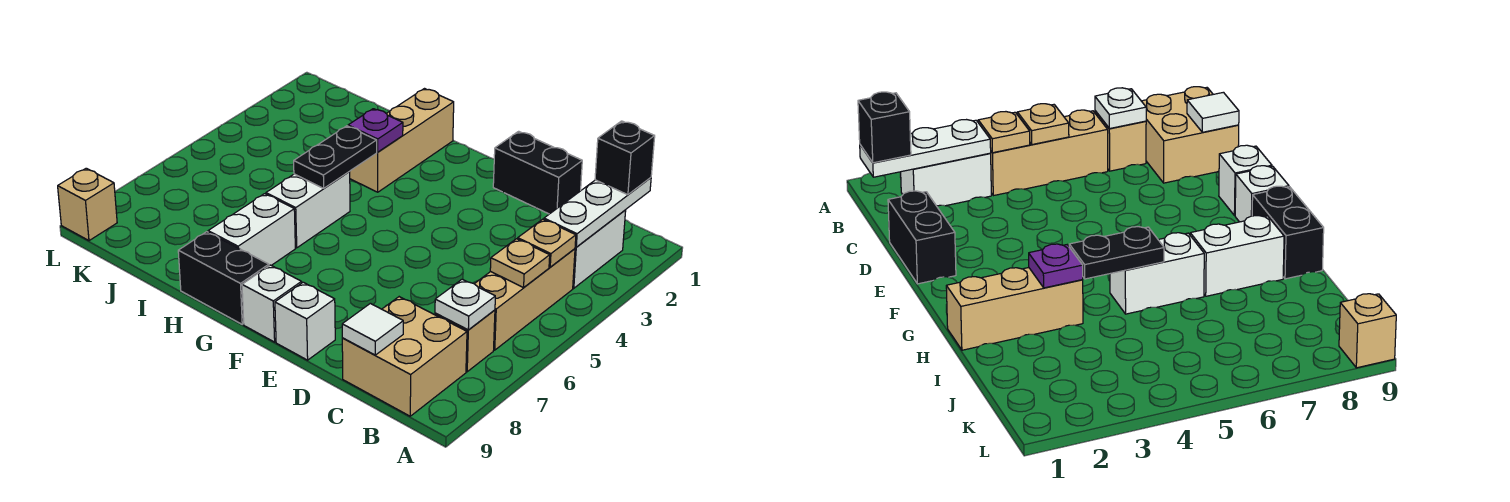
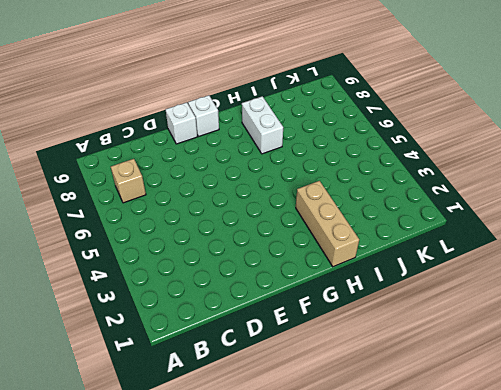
none -> white 1x2 brick [573,210,626,288]
none -> tan 1x3 brick [475,249,575,350]
none -> tan 2x2 brick [342,297,467,416]

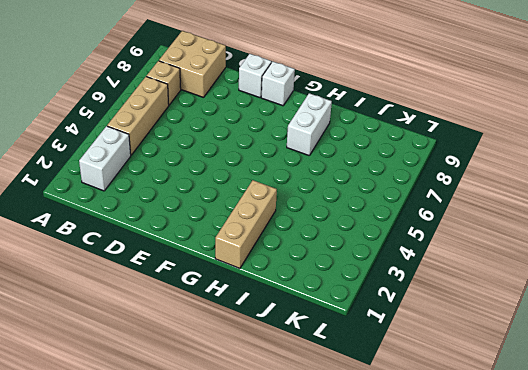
none -> black 1x2 brick [493,131,582,214]
none -> black 1x2 brick [178,232,269,324]
none -> white 1x2 brick [266,172,350,248]

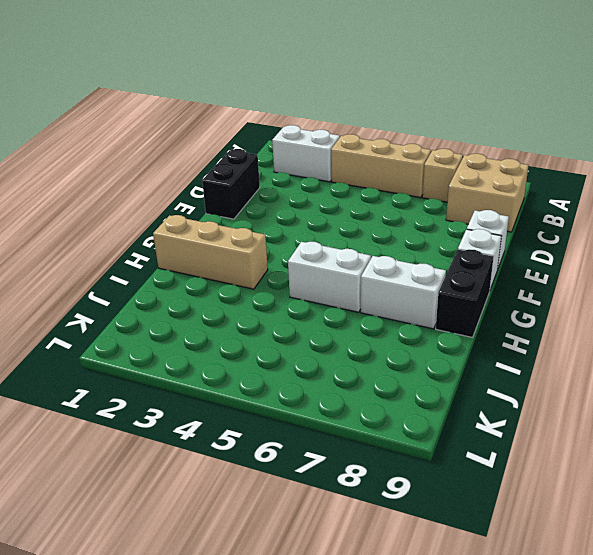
none -> tan 1x1 brick [58,168,117,241]
none -> white 1x3 plate [544,178,651,247]
none -> tan 1x1 plate [518,219,576,267]

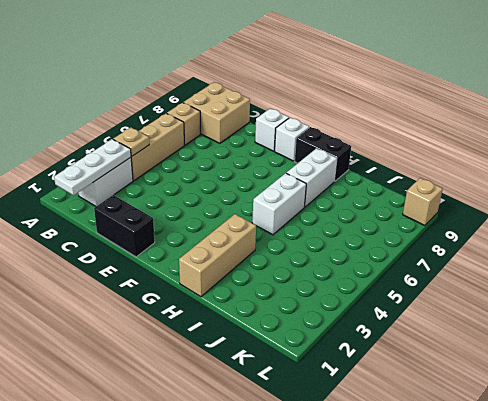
none -> tan 1x1 plate [490,239,550,288]
none -> white 1x1 plate [435,279,495,330]
none -> white 1x1 tile [342,303,403,355]

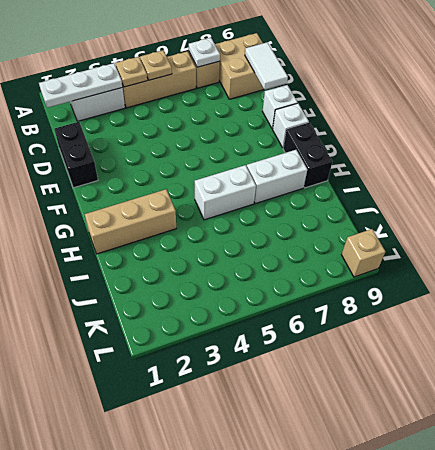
white 1x2 tile [245,42,288,90] -> white 1x1 tile [342,303,403,355]
none -> purple 1x1 plate [348,109,403,152]
none -> black 1x2 plate [294,126,377,188]
none -> black 1x1 brick [595,121,655,195]

